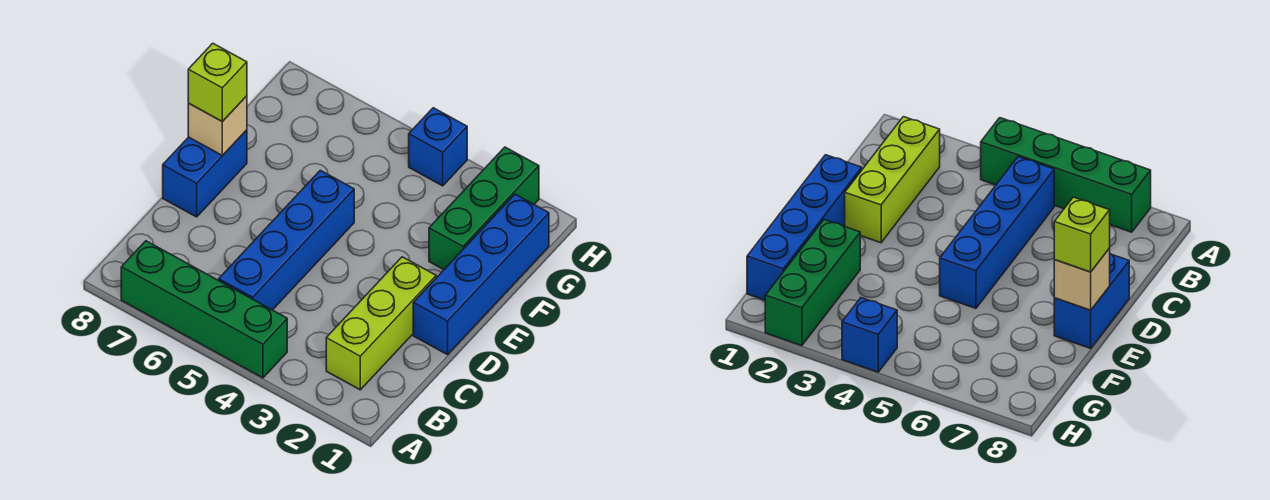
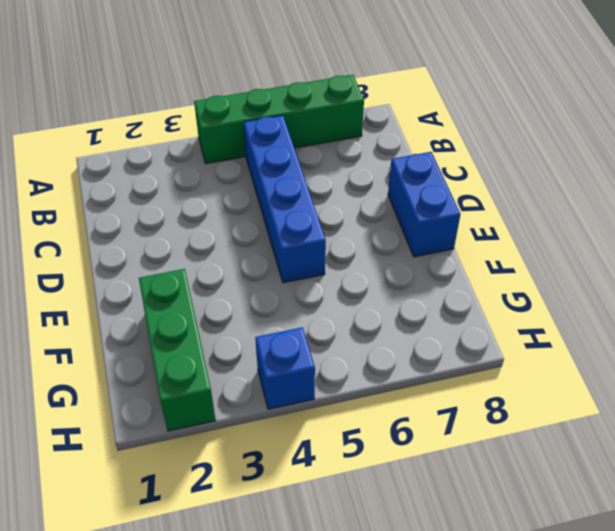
none -> lime 1x3 brick [326,257,436,390]
none -> blue 1x4 brick [413,194,549,355]

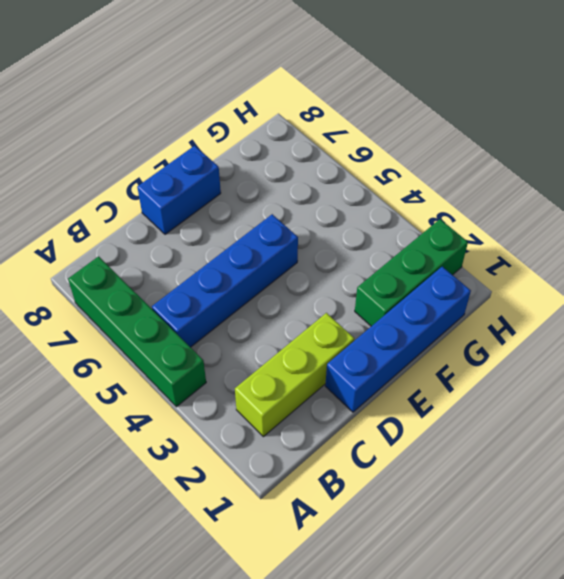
none -> blue 1x1 brick [409,108,467,186]
none -> tan 1x1 brick [188,96,247,156]

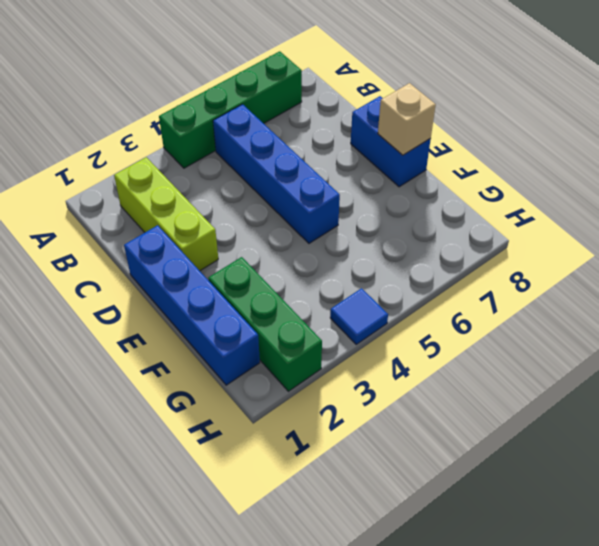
blue 1x1 tile [330,288,388,344] -> blue 1x1 brick [409,108,467,186]
none -> lime 1x1 brick [188,43,247,122]

